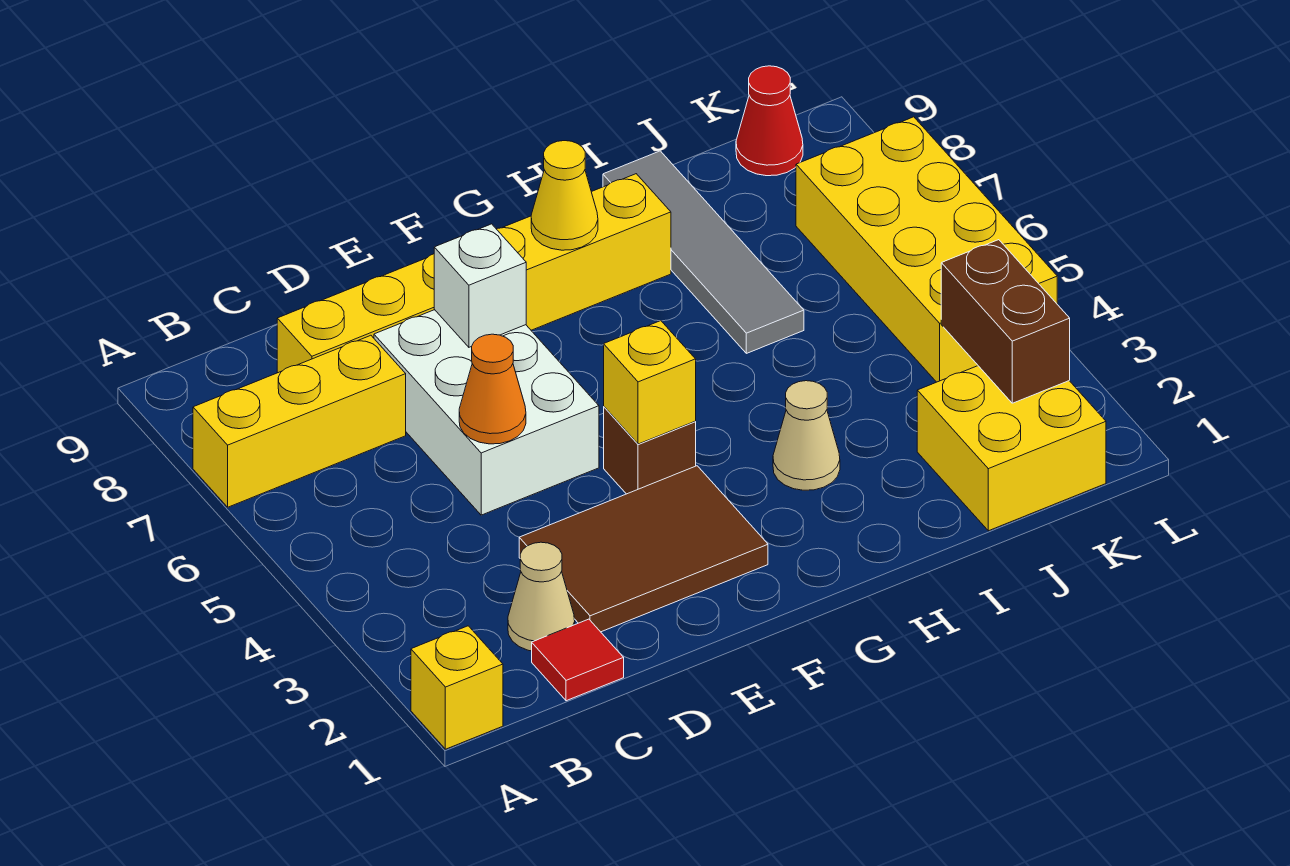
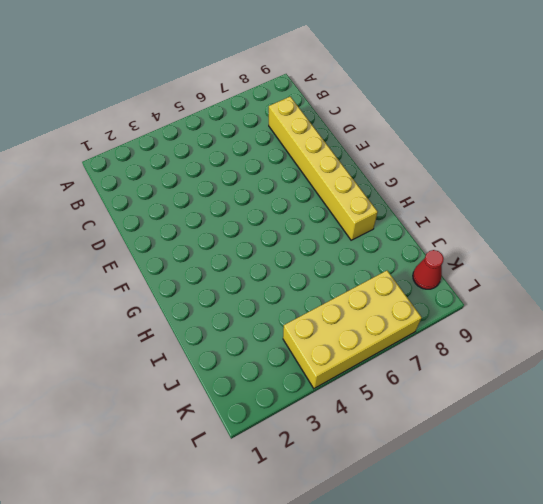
none -> yellow 1x1 brick [411,626,503,749]
none -> yellow 1x3 brick [193,335,406,507]
none -> red 1x1 tile [532,619,624,701]

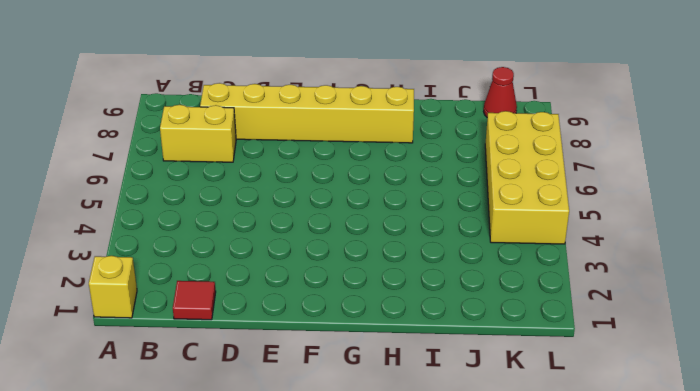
yellow 1x2 brick [160,105,236,162] -> yellow 1x3 brick [193,335,406,507]
none -> tan 1x1 cone [508,542,575,651]
none -> brown 2x3 tile [519,466,768,632]
none -> white 2x3 brick [374,310,599,515]

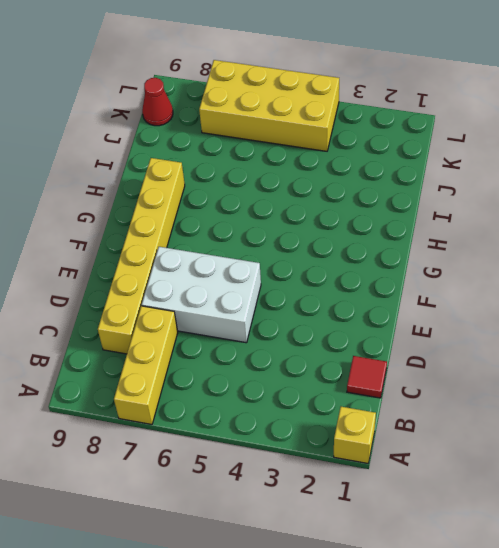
none -> tan 1x1 cone [508,542,575,651]
none -> brown 2x3 tile [519,466,768,632]
none -> brown 1x1 brick [604,407,696,494]

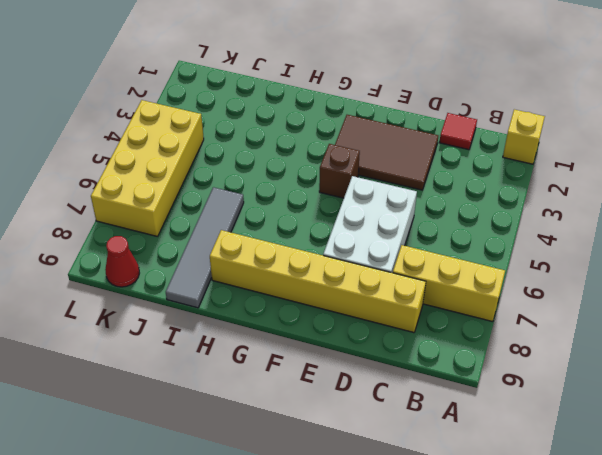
none -> tan 1x1 cone [508,542,575,651]
none -> tan 1x1 cone [773,381,840,490]
none -> yellow 2x2 brick [917,366,1106,531]

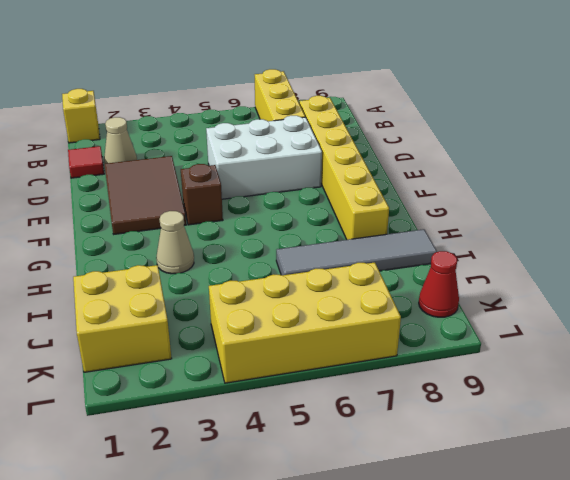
none -> orange 1x1 cone [459,334,526,444]
none -> white 1x1 brick [434,224,526,347]
none -> yellow 1x1 brick [604,321,696,444]

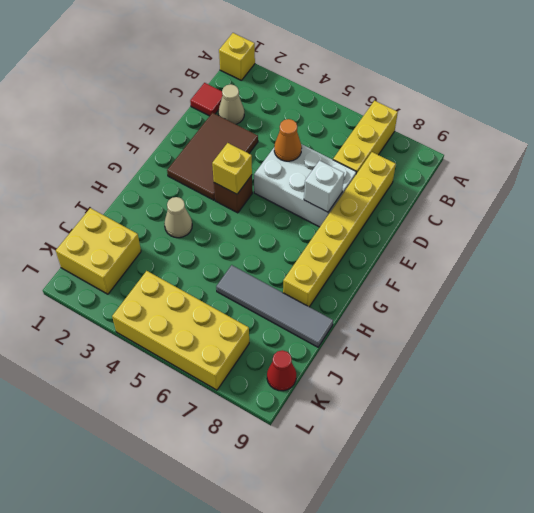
none -> yellow 1x1 cone [531,141,598,250]
none -> brown 1x2 brick [941,240,1070,403]

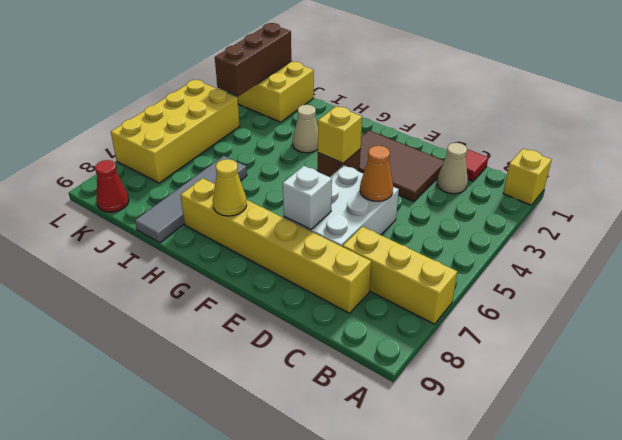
brown 1x3 brick [215,23,291,96] -> brown 1x2 brick [941,240,1070,403]

